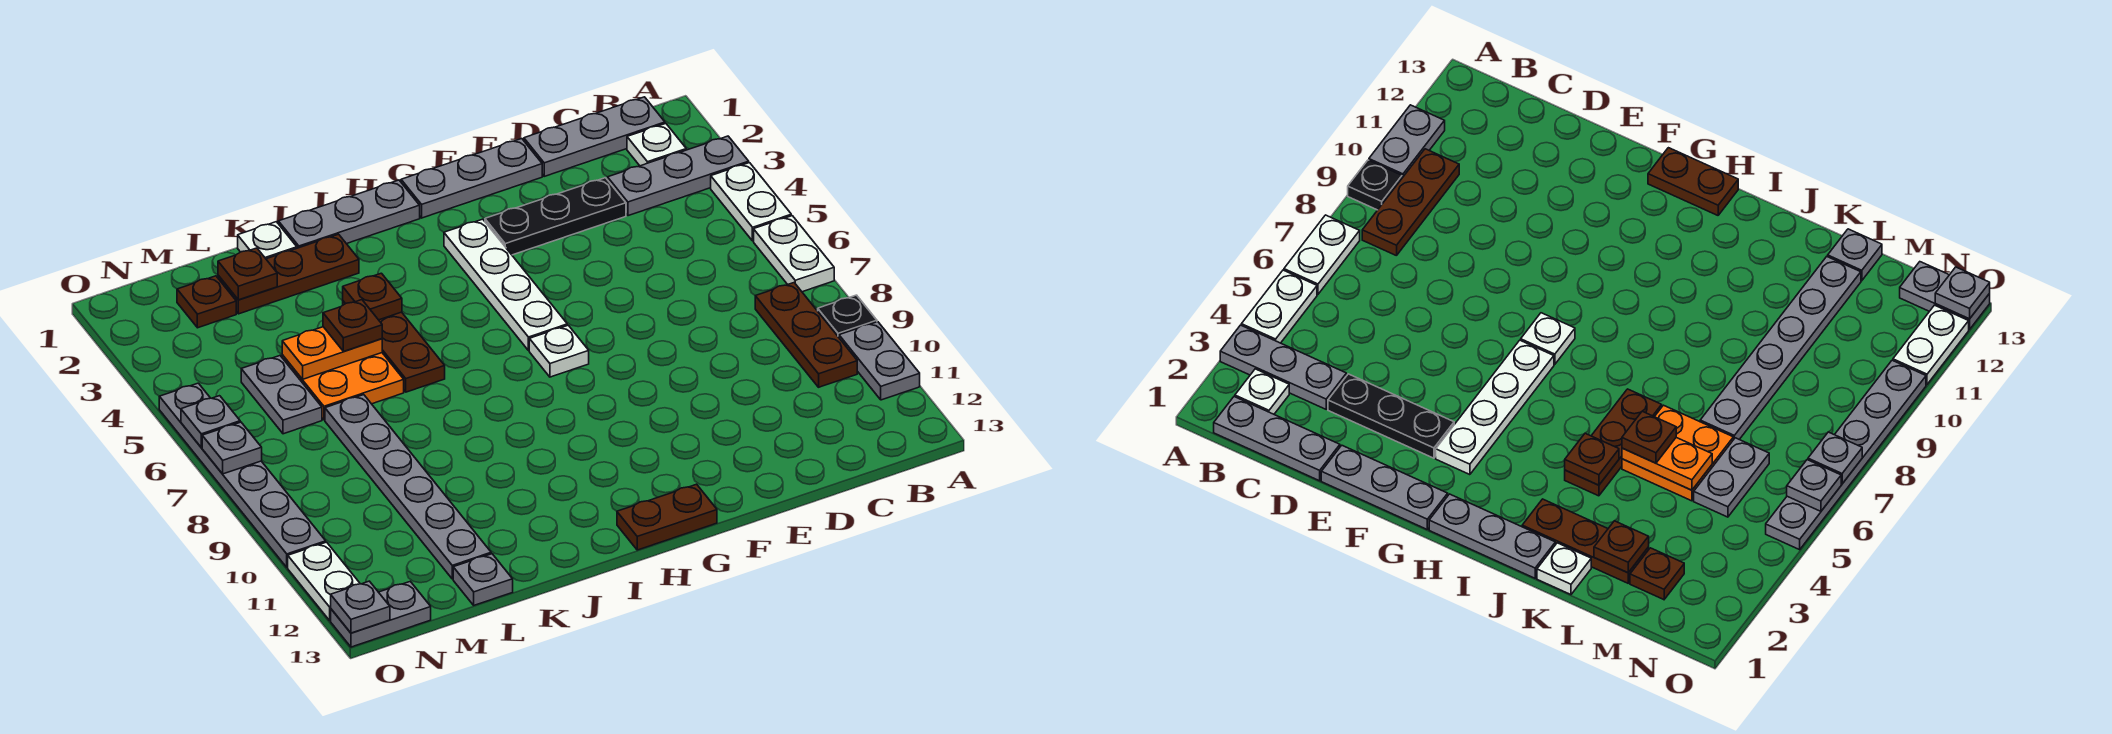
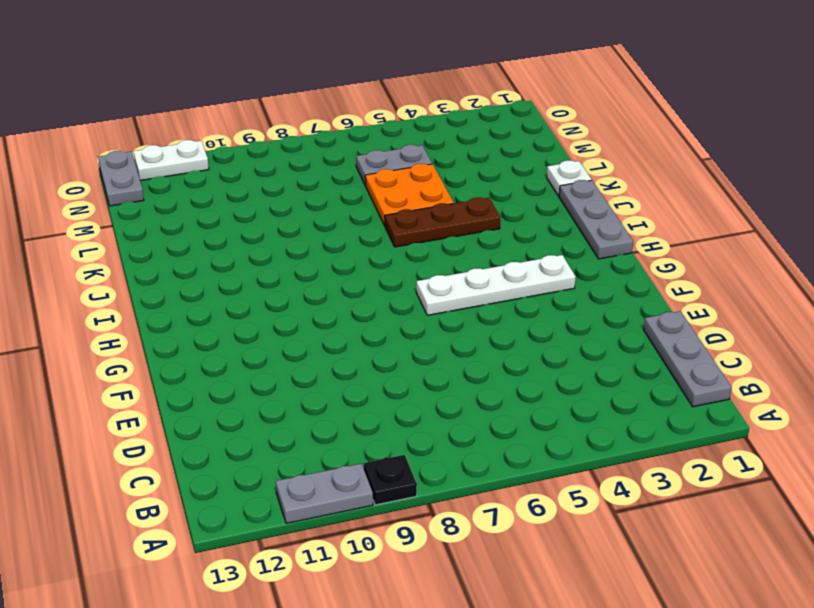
none -> grey 1x3 plate [608,136,749,216]
none -> white 1x2 plate [711,163,791,241]
none -> white 1x2 plate [754,216,834,292]
none -> white 1x1 plate [627,124,686,166]

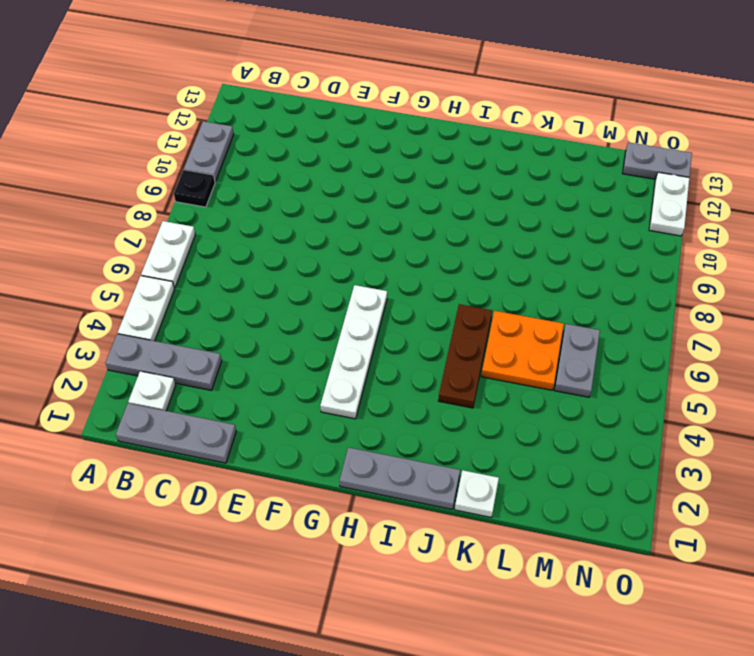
none -> brown 1x3 plate [755,283,857,387]
none -> black 1x3 plate [485,178,626,255]
none -> grey 1x3 plate [401,139,542,218]
none -> white 1x1 plate [529,325,589,377]

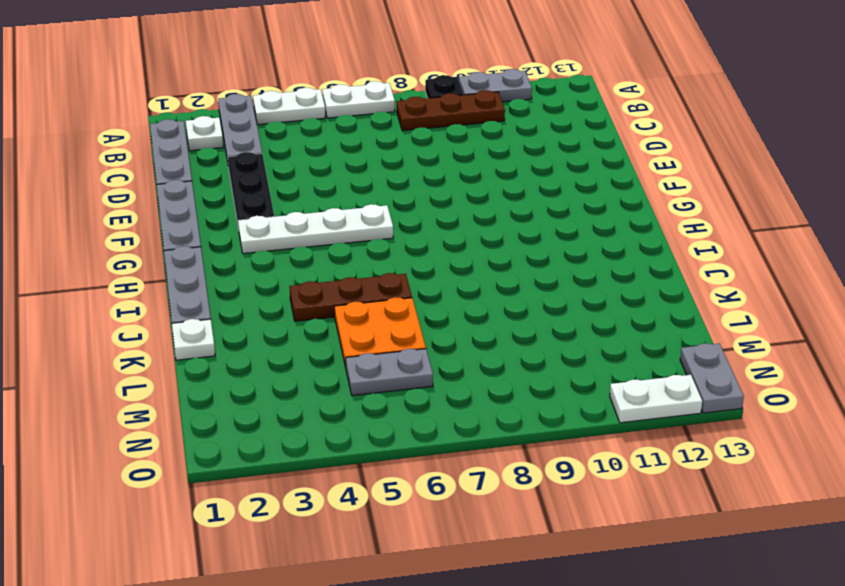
none -> white 1x1 plate [529,325,589,377]
none -> brown 1x2 plate [617,484,717,550]
none -> brown 1x3 plate [218,234,359,314]
none -> grey 1x6 plate [325,395,491,579]

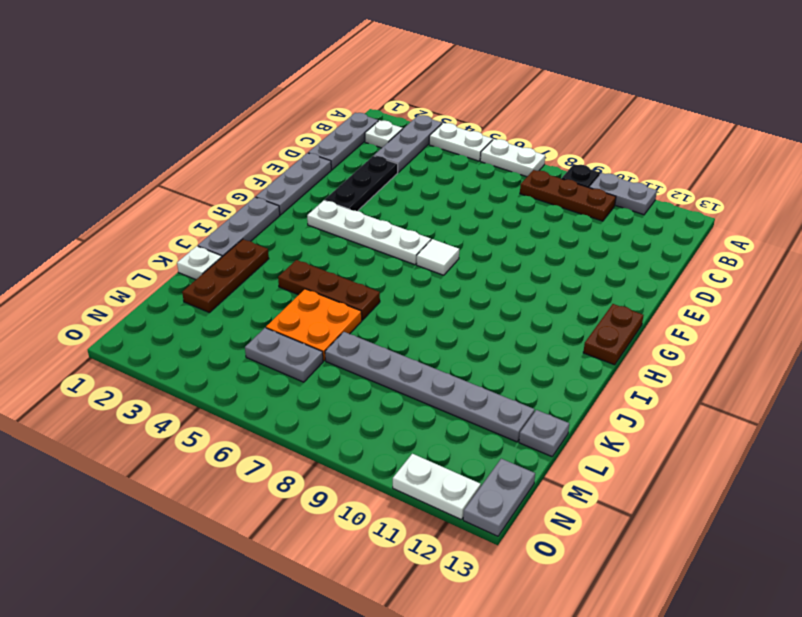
white 1x1 tile [417,239,459,275] -> white 1x1 plate [529,325,589,377]
none -> brown 1x1 plate [177,276,236,328]
none -> grey 1x6 plate [159,383,326,567]
none -> brown 1x1 plate [343,273,402,320]
none -> orange 1x2 plate [282,327,382,379]

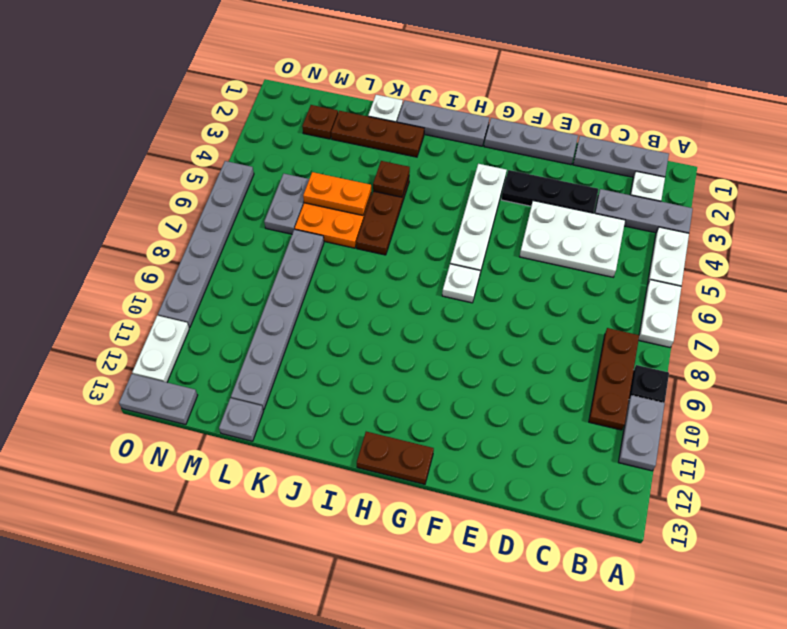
white 2x3 plate [520,201,625,277] -> none
none -> brown 1x1 plate [218,248,277,300]
none -> grey 1x1 plate [181,396,240,447]
none -> grey 1x1 plate [202,422,262,474]
none -> grey 1x1 plate [331,581,390,633]

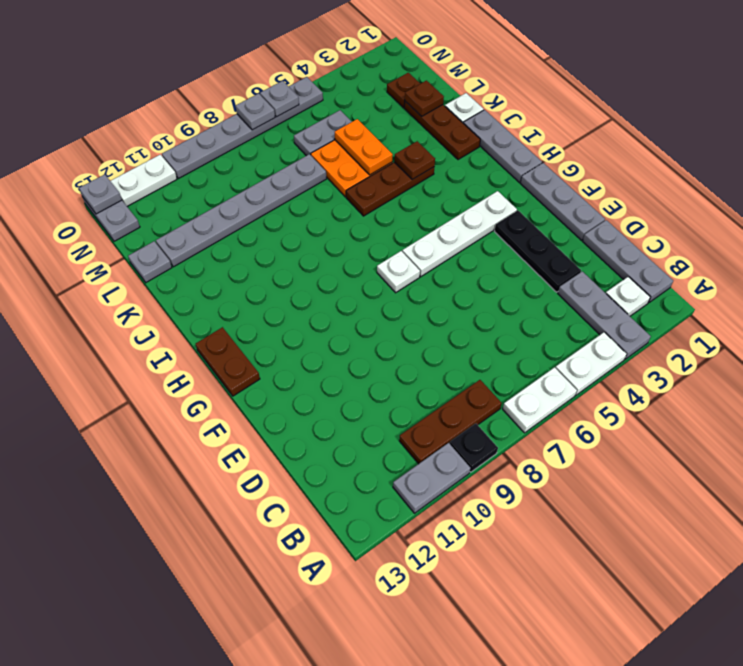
none -> brown 1x1 plate [323,300,382,351]

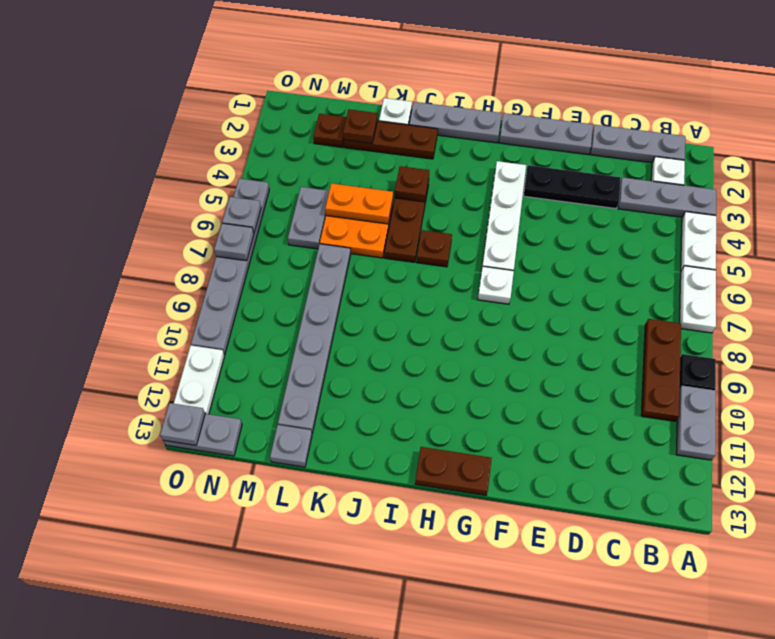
brown 1x1 plate [417,230,452,267] -> brown 1x1 plate moved to [323,300,382,351]

